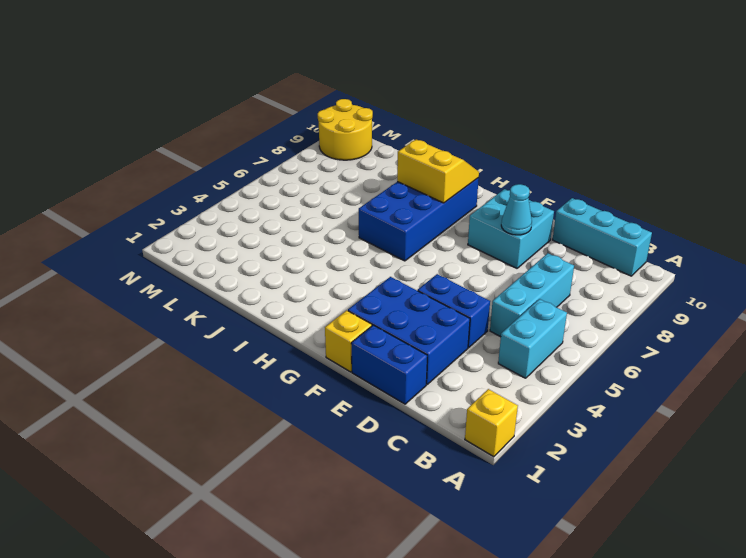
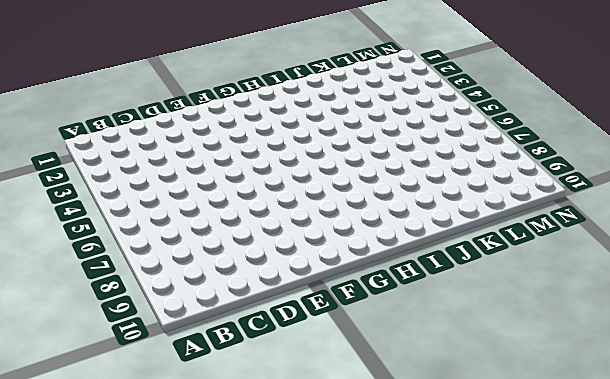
none -> yellow 1x1 brick [465,389,518,457]
none -> cyan 1x2 brick [498,299,567,378]
none -> cyan 1x3 brick [553,198,652,276]

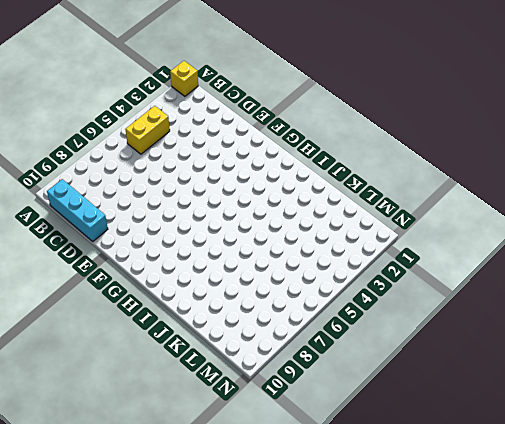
yellow 1x2 brick [125,106,170,154] -> cyan 1x2 brick [498,299,567,378]
none -> cyan 1x3 brick [490,253,574,337]
none -> blue 1x2 brick [351,325,427,404]
none -> blue 2x3 brick [348,277,470,384]

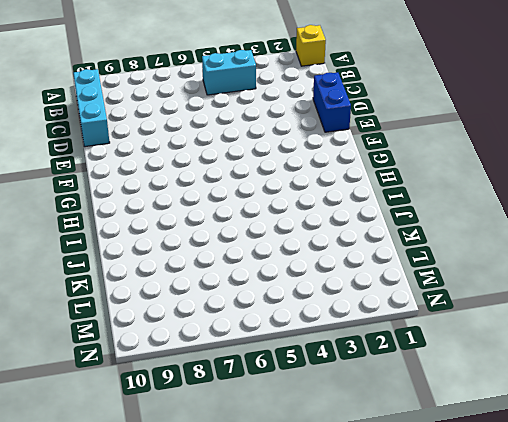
none -> cyan 1x3 brick [490,253,574,337]
none -> blue 2x3 brick [348,277,470,384]
none -> blue 1x2 brick [418,274,490,348]

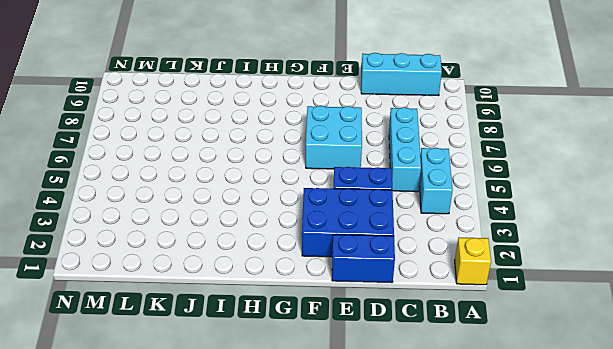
cyan 2x2 brick [306,106,362,169] -> cyan 2x2 brick moved to [468,189,554,268]
none -> yellow 1x1 brick [325,310,372,372]
none -> blue 2x4 brick [359,178,479,261]
none -> yellow 2x2 round brick [318,99,373,160]

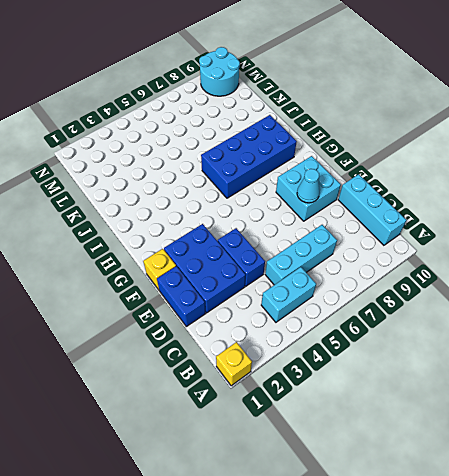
cyan 2x2 round brick [199,47,240,96] -> yellow 2x2 round brick [318,99,373,160]
none -> yellow 2x2 slope [397,139,479,203]

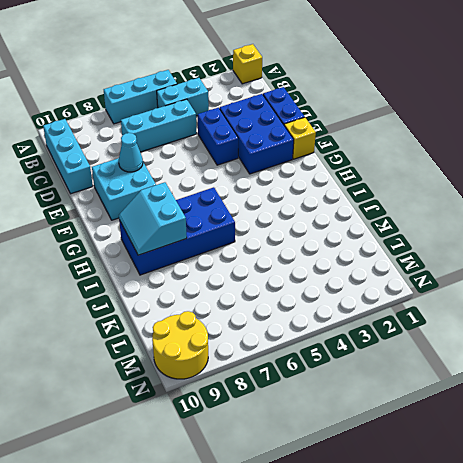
cyan 1x3 brick [104,70,177,124] -> none
cyan 2x2 slope [119,182,187,255] -> yellow 2x2 slope [397,139,479,203]

